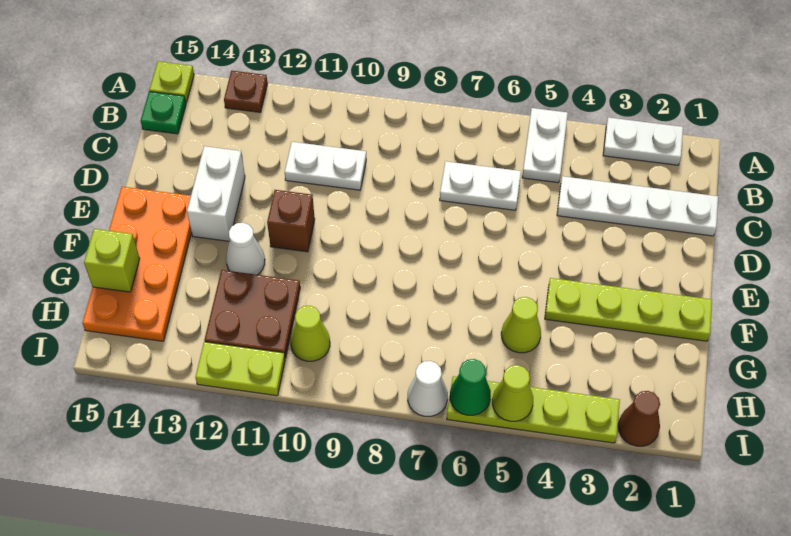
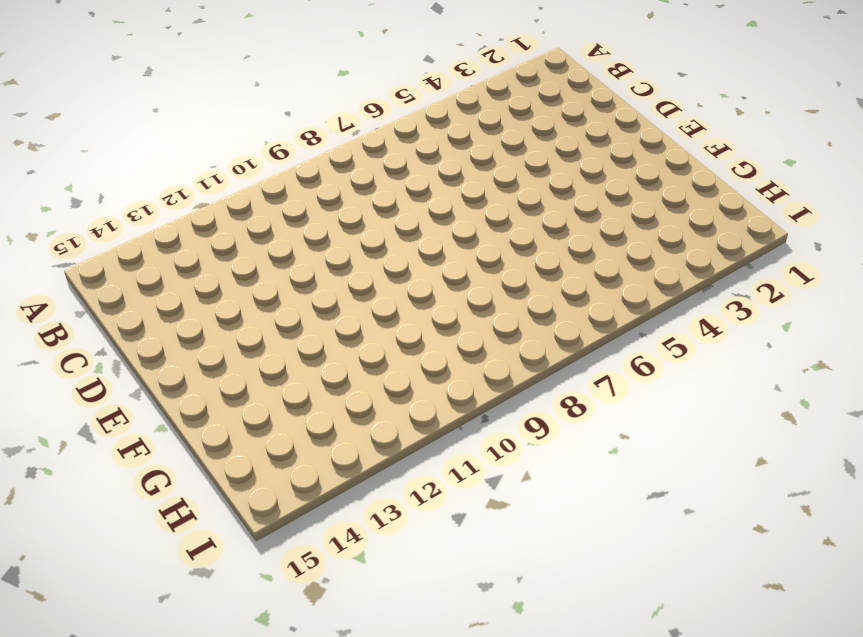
none -> white 1x2 plate [603,117,683,165]
none -> white 1x2 plate [522,108,568,183]
none -> brown 1x1 plate [224,71,268,112]

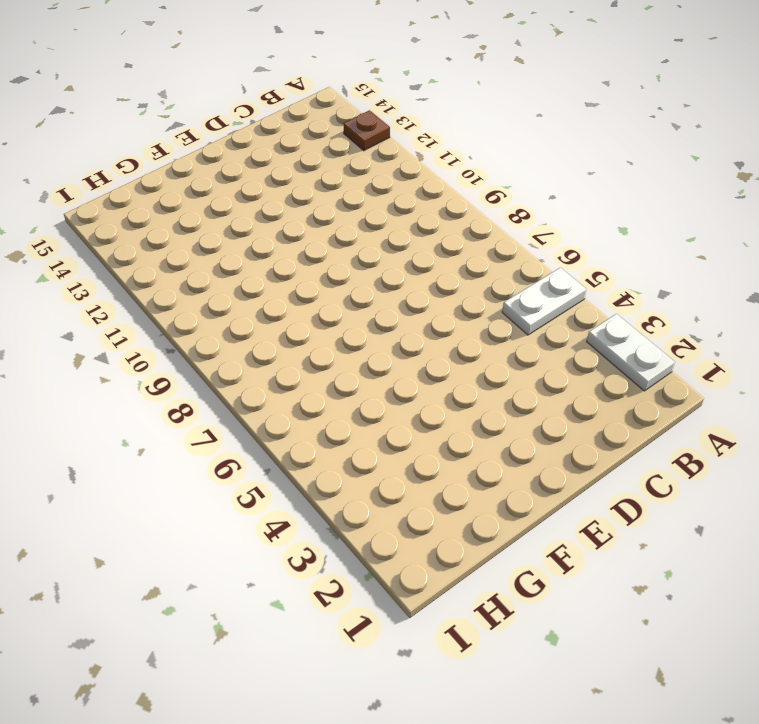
none -> lime 1x1 plate [149,61,194,103]
none -> green 1x1 plate [141,91,186,134]
none -> white 1x4 plate [557,176,718,236]

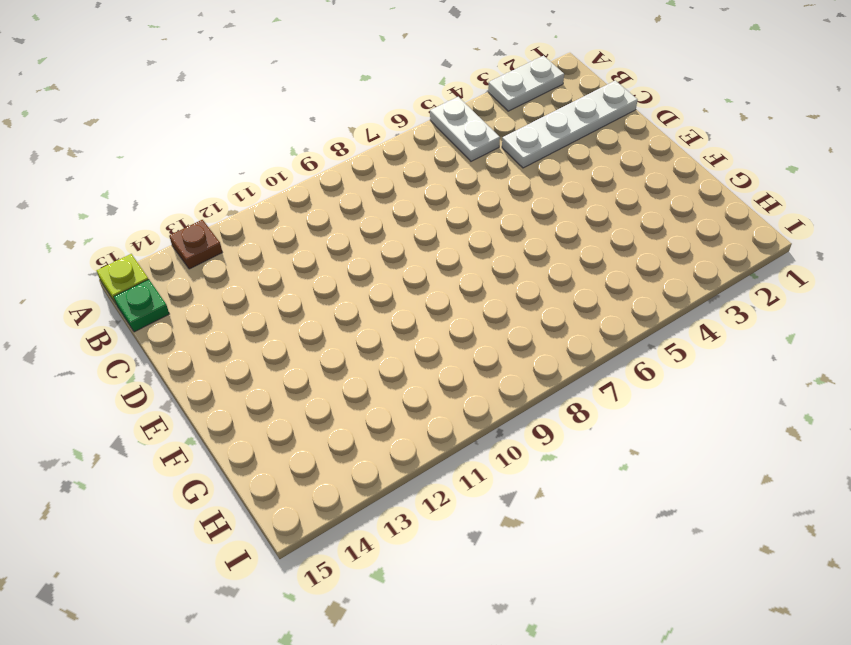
none -> white 1x2 plate [440,161,521,210]
none -> white 1x2 plate [285,142,366,190]
none -> white 1x2 brick [187,146,245,241]

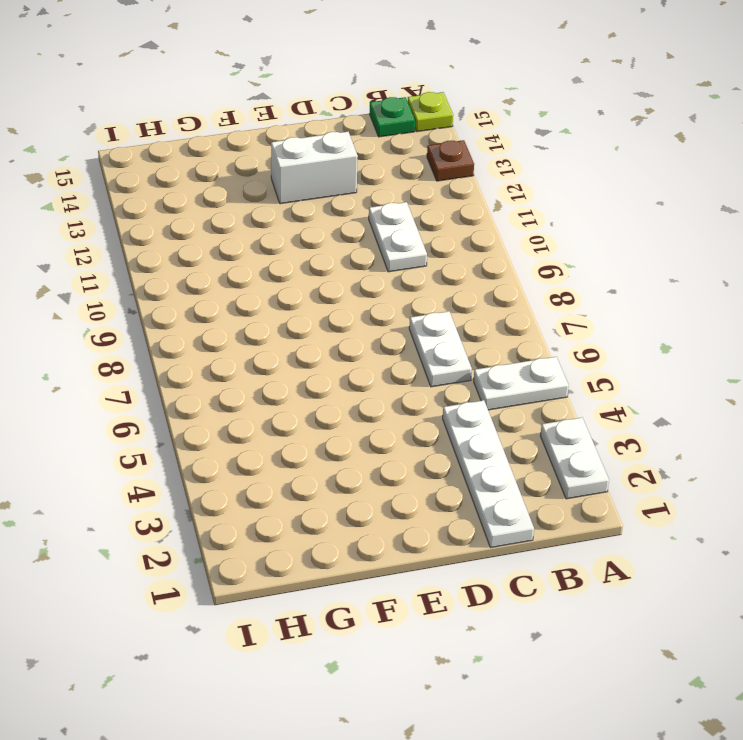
none -> brown 1x1 brick [267,190,315,252]
none -> orange 2x4 plate [82,187,192,341]
none -> lime 1x4 plate [545,278,712,341]

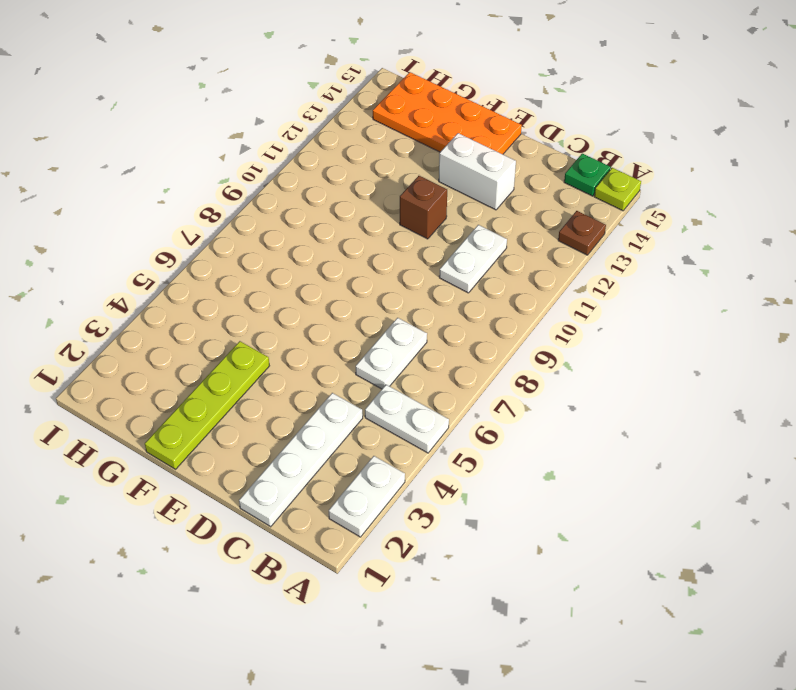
none -> white 1x1 cone [226,223,265,275]
none -> lime 1x1 cone [501,297,541,353]
none -> brown 2x2 plate [204,270,300,358]

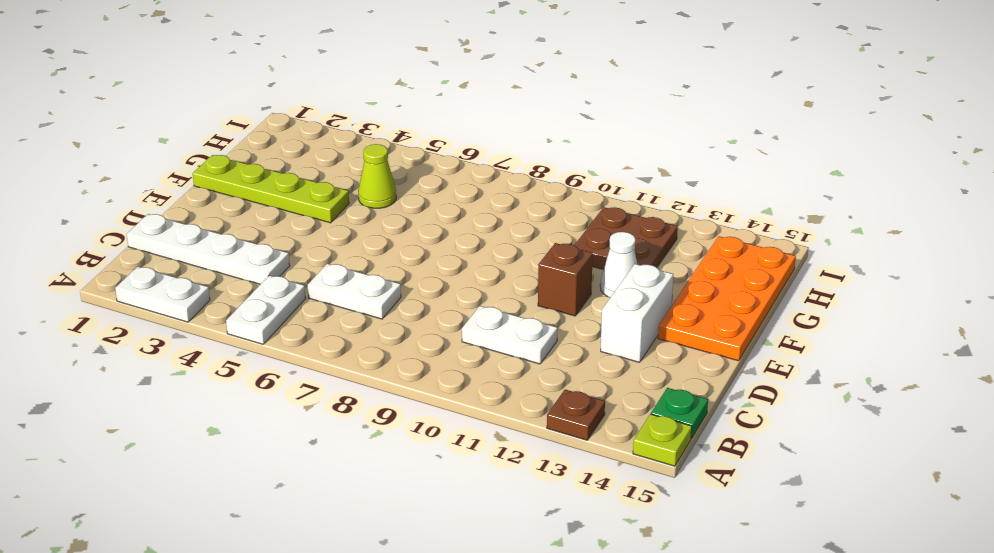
none -> lime 1x1 cone [291,306,330,361]
none -> brown 1x1 cone [618,391,660,446]
none -> lime 1x4 plate [447,376,620,443]

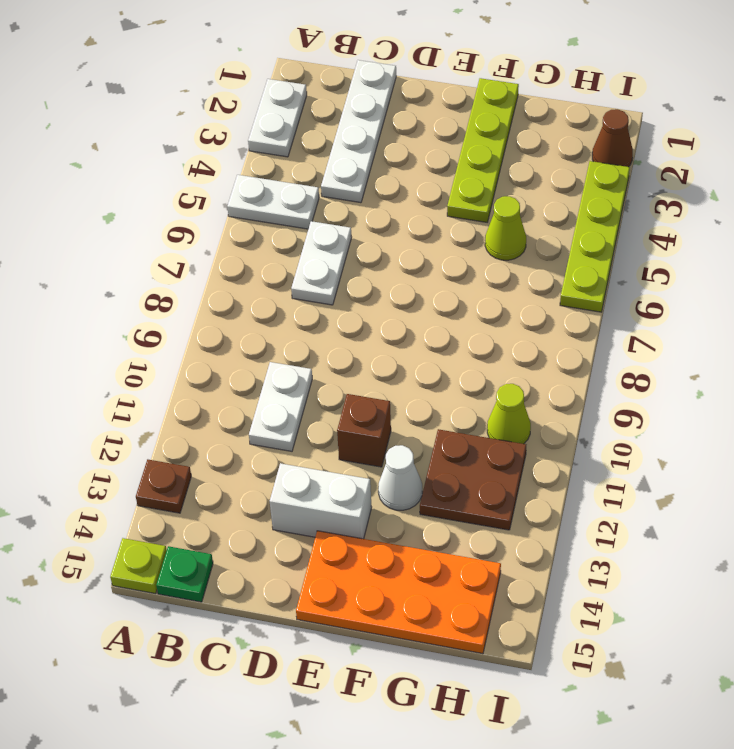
none -> white 1x1 cone [408,361,448,416]
none -> lime 1x2 plate [195,342,285,396]
none -> lime 1x1 brick [84,229,140,292]

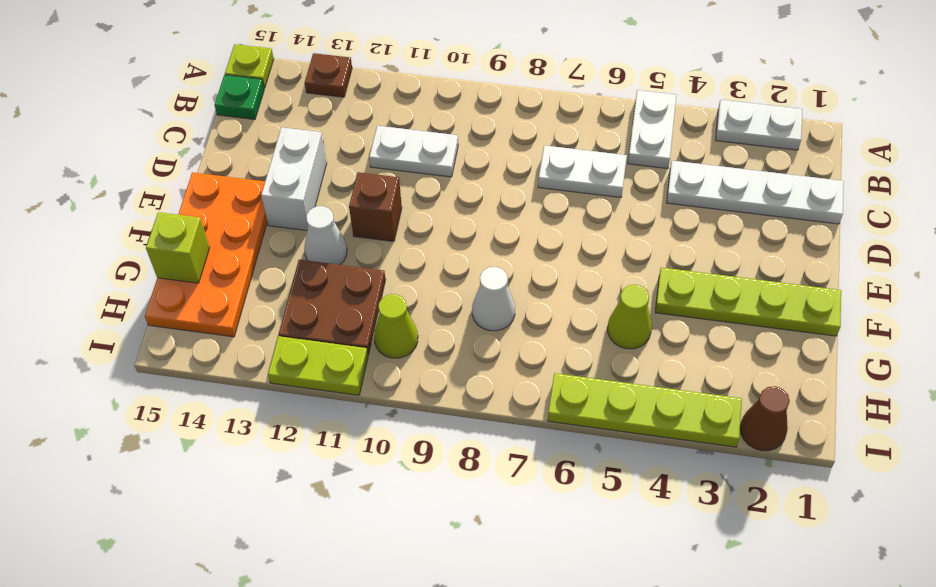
white 1x1 cone [472,267,515,331] -> white 1x1 cone moved to [408,361,448,416]
none -> lime 1x1 cone [492,365,533,421]
none -> green 1x1 cone [450,359,491,415]

